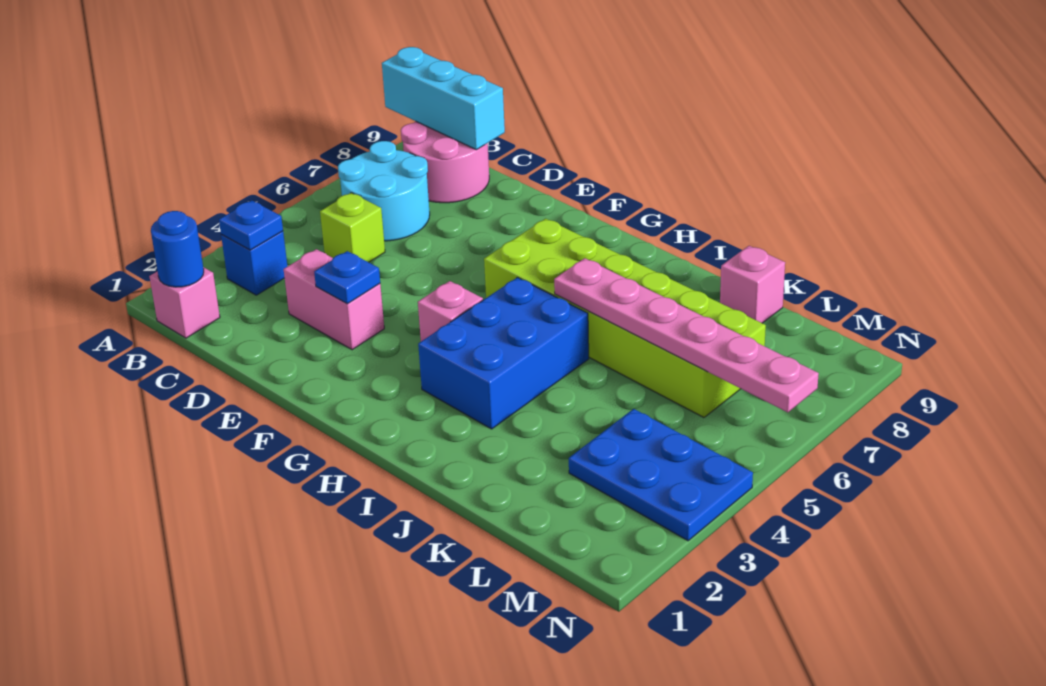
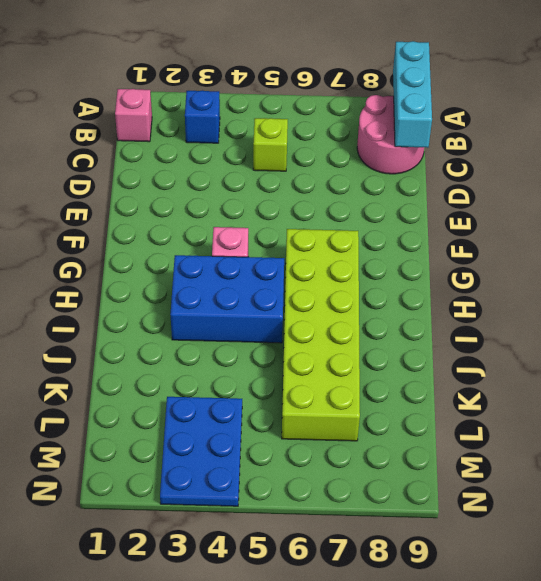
none -> cyan 2x2 round brick [338,141,430,241]
none -> pink 1x2 brick [284,249,384,350]
none -> pink 1x1 brick [720,246,785,323]

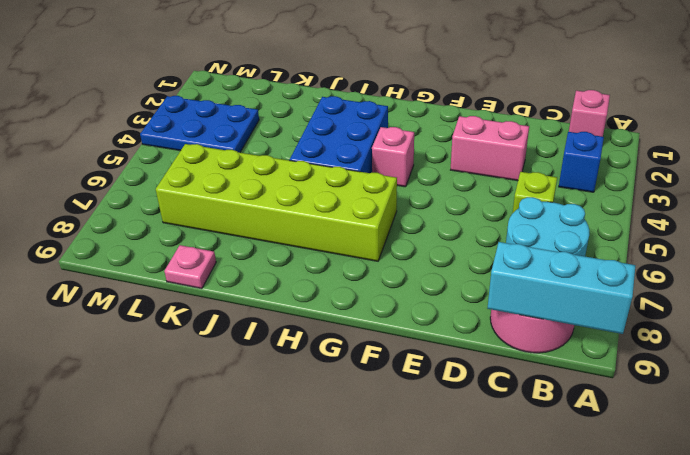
pink 1x1 plate [164,245,216,289] -> pink 1x1 brick [720,246,785,323]
none -> blue 1x1 round brick [151,211,204,287]
none -> blue 1x1 plate [219,200,283,250]
none -> blue 1x1 plate [314,251,380,304]

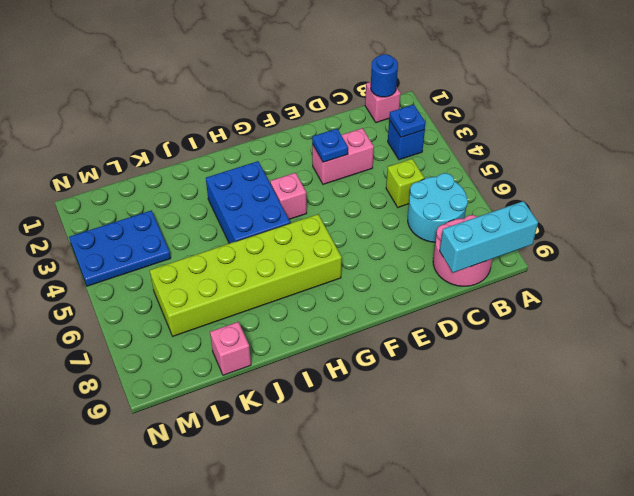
none -> pink 1x6 plate [554,258,819,412]

